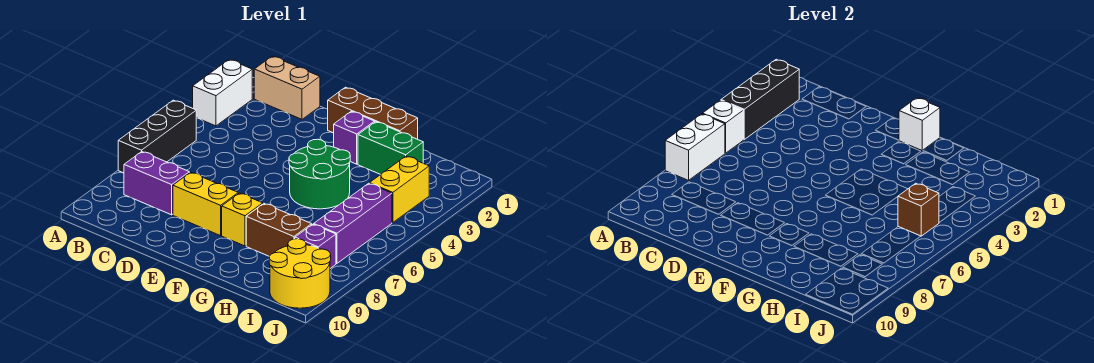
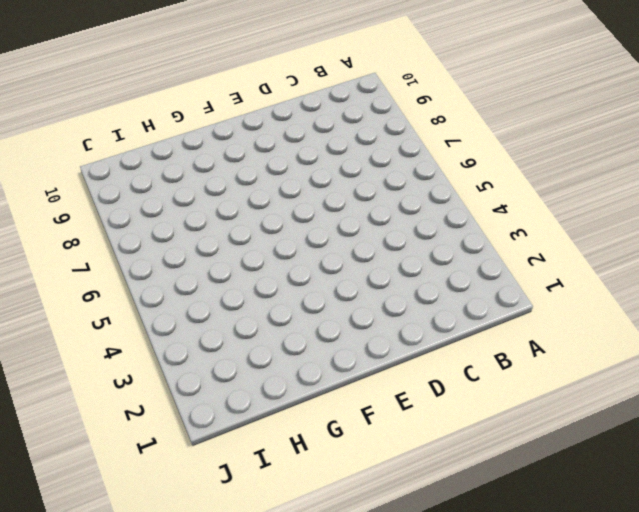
none -> white 1x2 brick [193,59,252,126]
none -> black 1x3 brick [118,100,196,173]
none -> tan 1x2 brick [254,56,320,119]

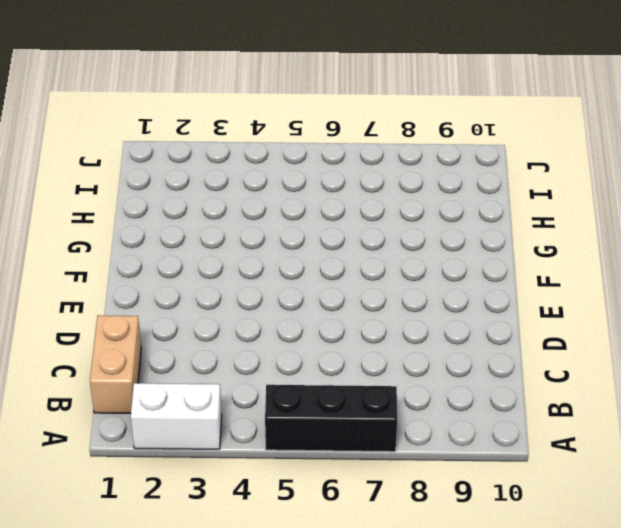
none -> purple 1x2 brick [124,152,189,215]
none -> yellow 1x2 brick [173,172,238,236]
none -> brown 1x3 brick [328,87,418,139]

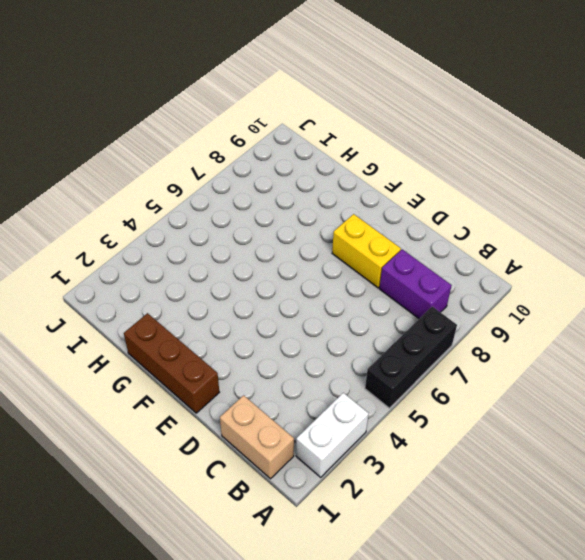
none -> purple 1x1 brick [334,111,375,164]
none -> green 2x2 round brick [289,139,350,209]
none -> yellow 1x1 brick [222,193,263,246]

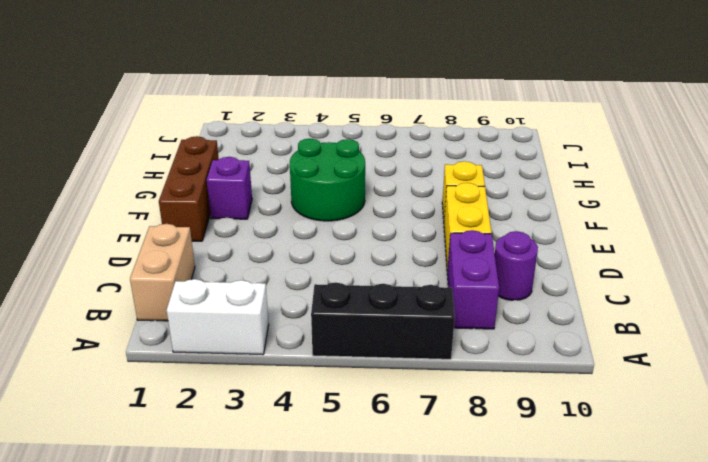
purple 1x1 round brick [495,231,538,300] -> none
none -> green 1x2 brick [358,122,423,174]
none -> brown 1x2 brick [246,204,312,256]
none -> yellow 1x2 brick [370,156,429,223]

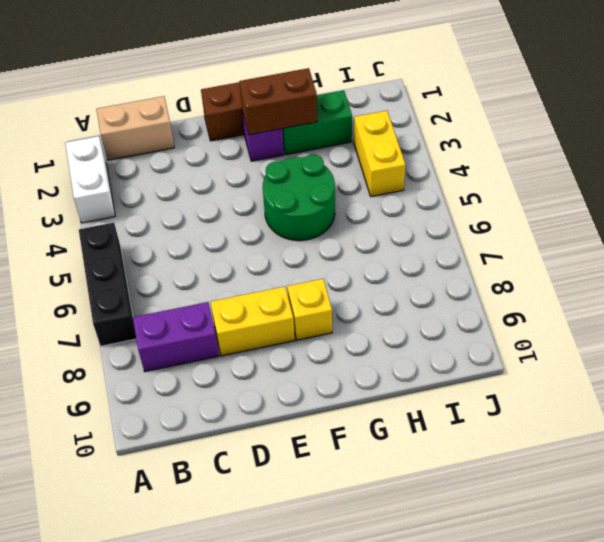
brown 1x2 brick [239,68,317,135] -> brown 1x2 brick moved to [246,204,312,256]
none -> purple 1x3 brick [314,183,392,263]
none -> purple 1x1 brick [295,224,336,268]
none -> yellow 2x2 round brick [269,239,331,308]

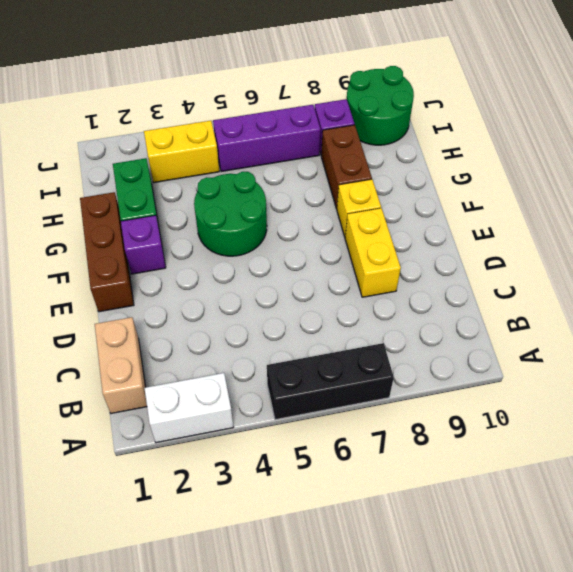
green 2x2 round brick [347,66,414,145] -> yellow 2x2 round brick [269,239,331,308]
none -> purple 1x2 brick [124,152,189,215]
none -> black 1x3 brick [721,59,799,139]
none -> white 1x1 brick [702,100,743,153]

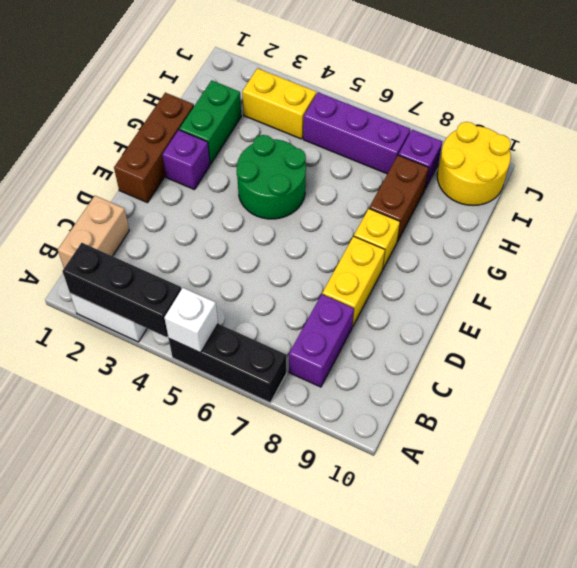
none -> white 1x2 brick [665,114,725,180]
none -> white 1x1 brick [899,98,940,151]
none -> brown 1x1 brick [898,183,939,236]

